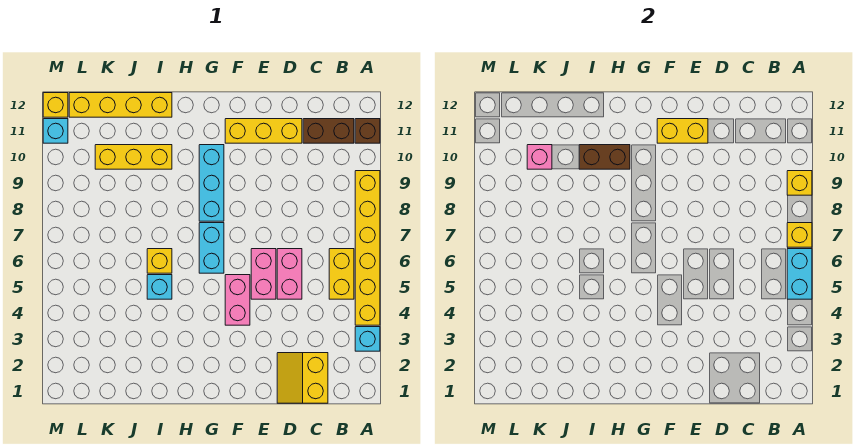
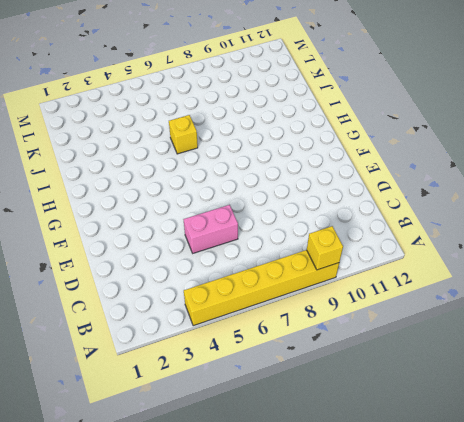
none -> cyan 1x1 brick [355,327,380,351]
none -> brown 1x1 brick [355,119,380,143]
none -> yellow 1x2 brick [329,249,354,299]

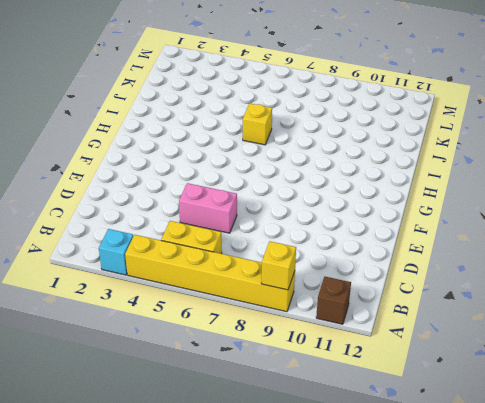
none -> brown 1x2 brick [303,119,354,143]
none -> yellow 2x2 slope [277,353,328,403]
none -> yellow 1x3 brick [225,119,302,143]

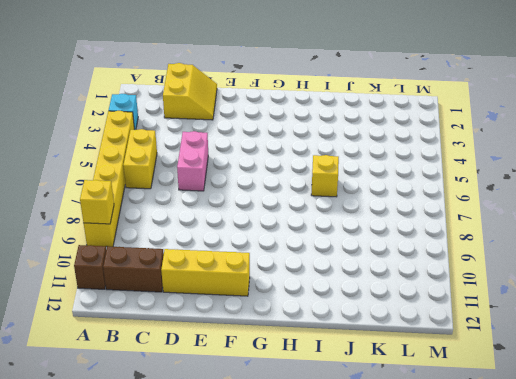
none -> pink 1x2 brick [251,249,276,299]
none -> pink 1x2 brick [225,275,250,325]
none -> cyan 1x2 brick [199,223,224,273]

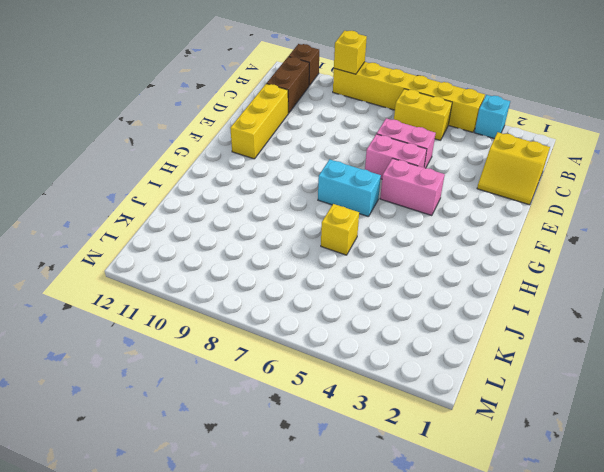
none -> cyan 1x3 brick [199,145,224,221]
none -> cyan 1x1 brick [147,275,172,299]
none -> yellow 1x3 brick [95,145,172,169]

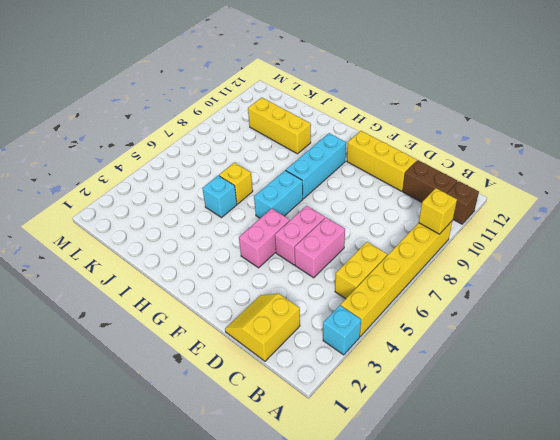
none -> yellow 1x4 brick [69,93,172,117]
none -> cyan 1x1 brick [43,119,68,143]
none -> yellow 1x1 brick [43,93,68,117]

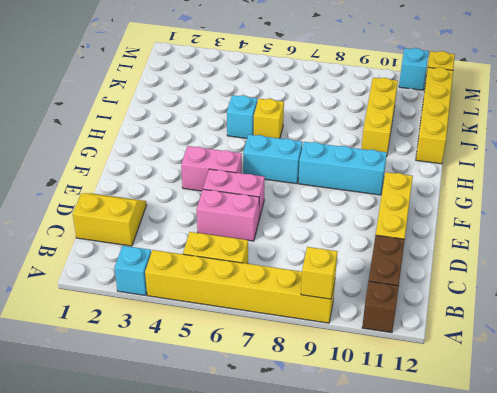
none -> cyan 1x2 brick [787,249,812,299]
none -> yellow 1x1 brick [787,223,812,247]
none -> yellow 1x2 brick [657,119,708,143]

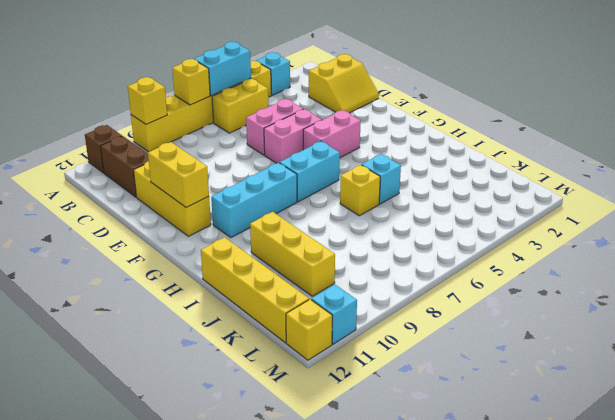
none -> brown 1x2 brick [579,145,630,169]
none -> pink 1x1 brick [527,145,552,169]

